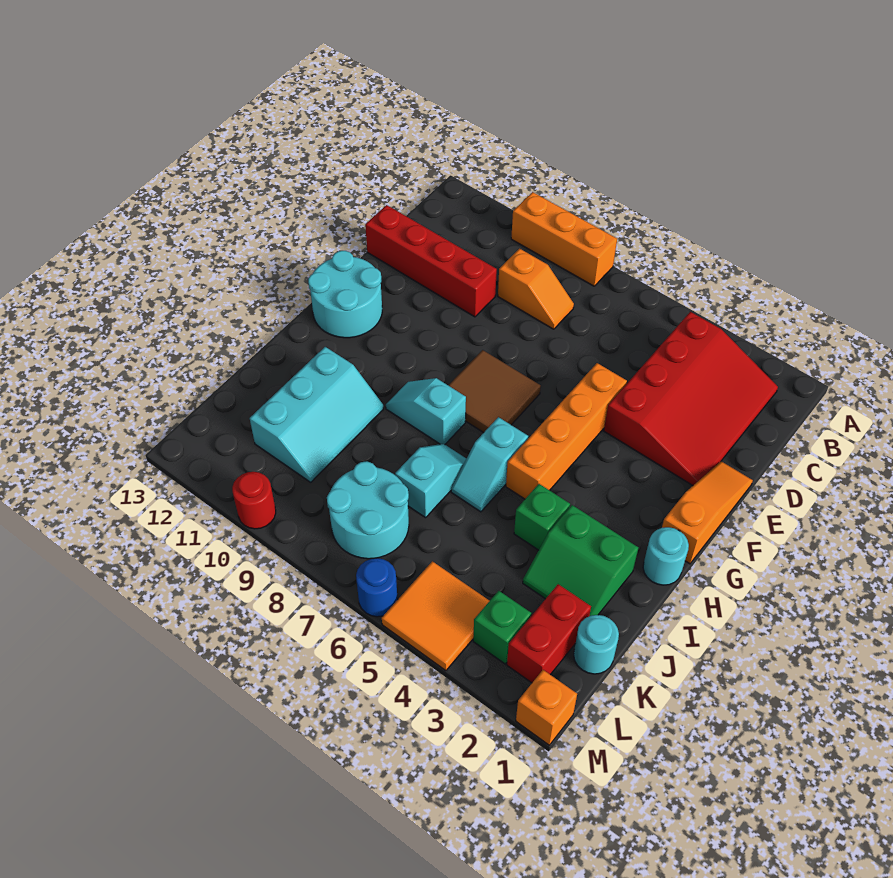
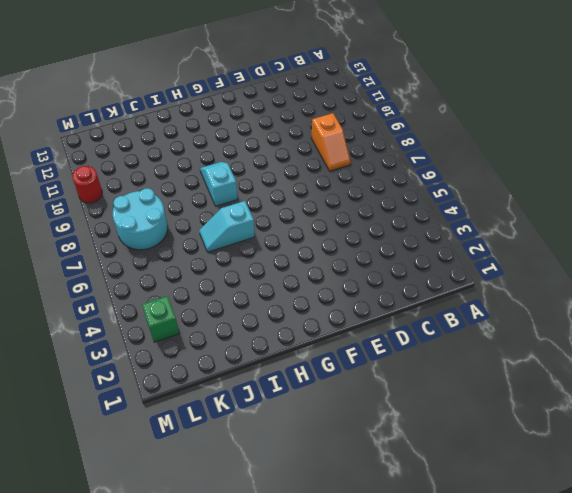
none -> orange 1x3 brick [511,192,617,286]
none -> red 3x4 slope [604,312,778,485]
none -> red 1x4 brick [365,205,497,317]

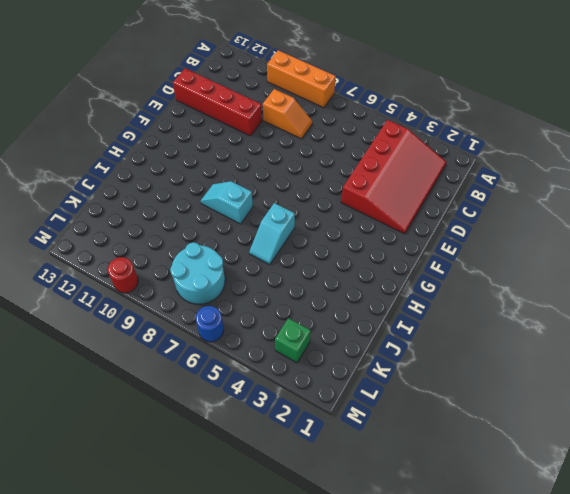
none -> orange 1x3 slope [662,461,753,564]
none -> orange 1x4 brick [506,363,627,499]
none -> brown 2x2 tile [448,350,541,433]

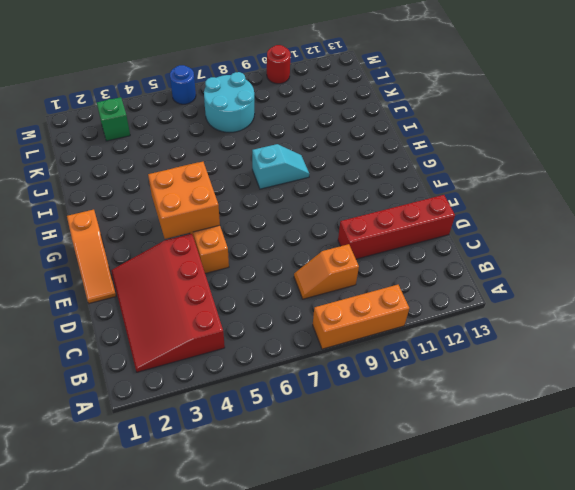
orange 2x2 brick [148,162,220,239] -> none
none -> brown 2x2 tile [448,350,541,433]
none -> cyan 2x2 round brick [308,251,382,338]
none -> cyan 1x1 round brick [643,527,689,585]

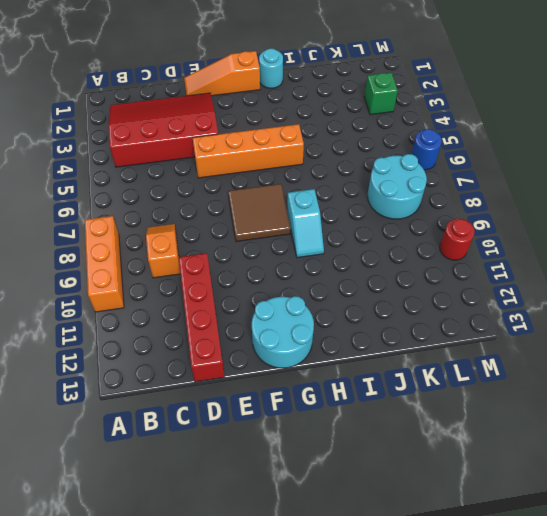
none -> cyan 1x2 slope [451,417,528,512]
none -> green 2x2 slope [523,505,638,616]
none -> green 1x1 brick [514,484,570,550]

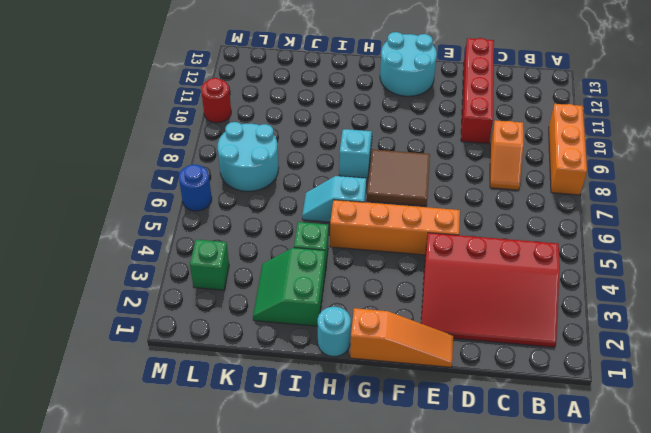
none -> cyan 1x2 slope [395,444,466,518]
none -> cyan 2x3 slope [250,347,383,482]
none -> cyan 1x1 round brick [574,615,619,674]

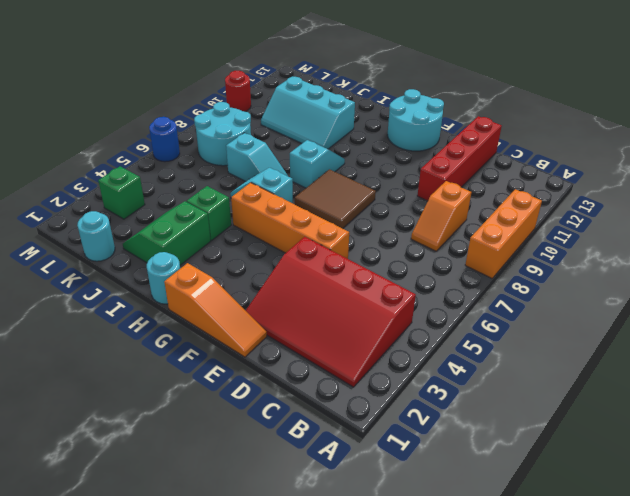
none -> red 1x2 brick [507,584,591,683]
none -> orange 2x2 tile [382,561,489,671]
none -> orange 1x1 brick [516,670,577,745]

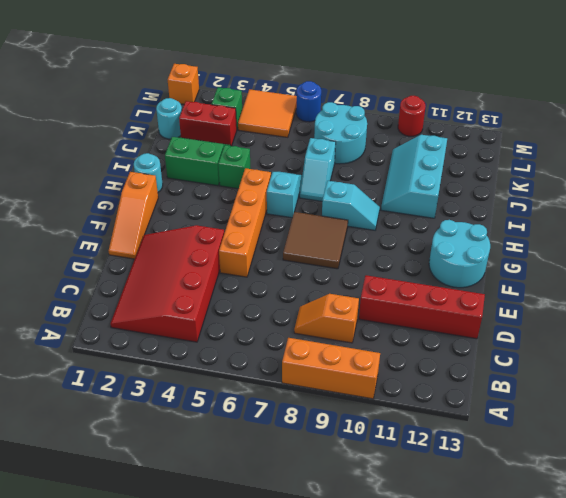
red 1x2 brick [179,101,237,146] -> red 1x2 brick turned to [507,584,591,683]

